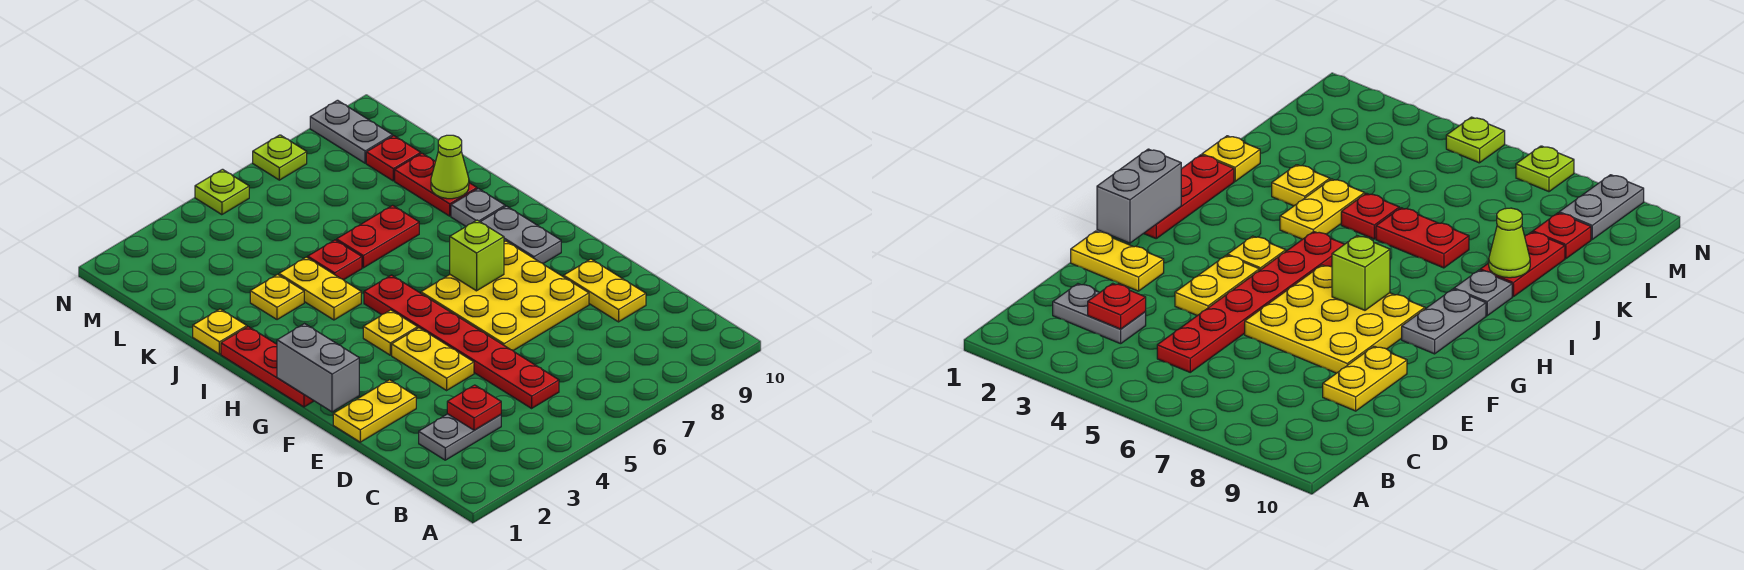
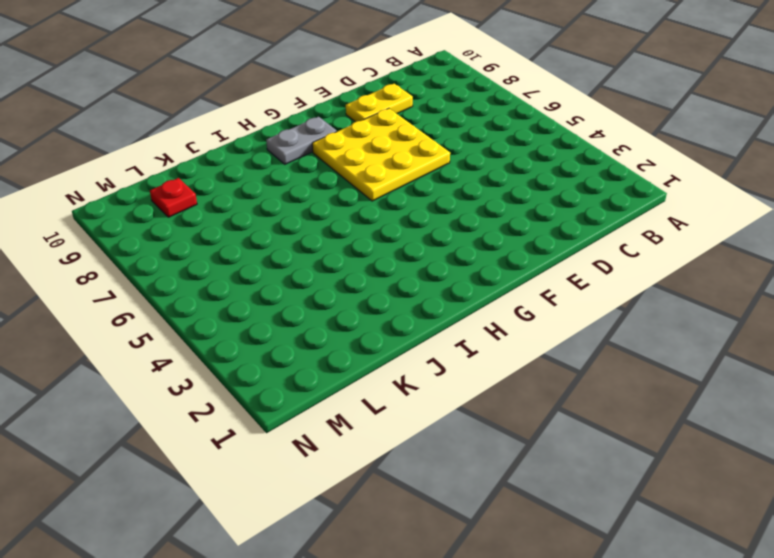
none -> grey 1x2 plate [419,414,501,460]
none -> red 1x6 plate [364,275,559,408]
none -> yellow 1x2 plate [333,380,416,442]

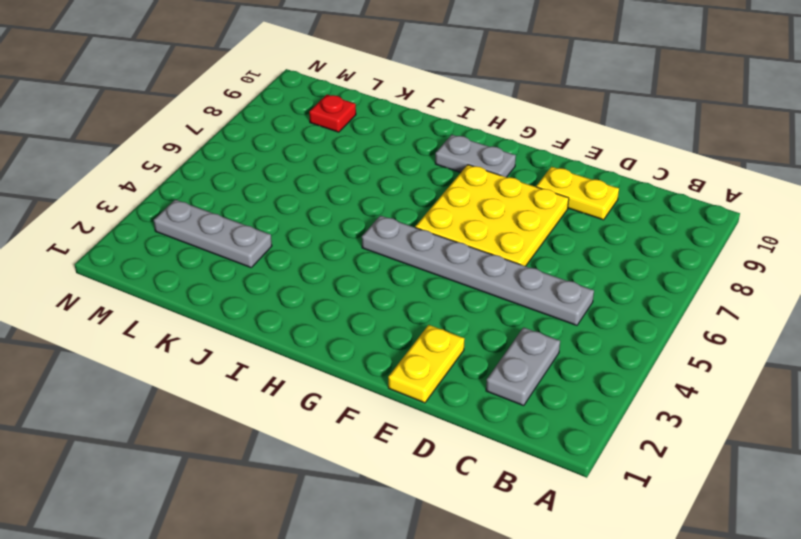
grey 1x6 plate [362,216,594,325] -> red 1x6 plate [364,275,559,408]
grey 1x3 plate [154,200,272,268] -> none
none -> yellow 1x2 plate [392,328,474,390]
none -> red 1x3 plate [221,327,314,407]
none -> yellow 1x1 plate [363,310,418,355]

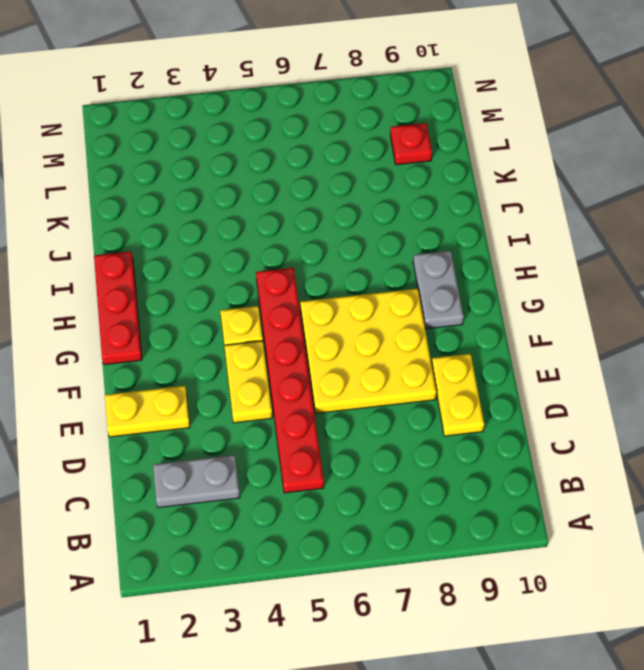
none -> yellow 1x2 plate [279,257,361,320]
none -> grey 1x1 plate [451,188,505,226]
none -> yellow 1x1 plate [193,309,247,354]

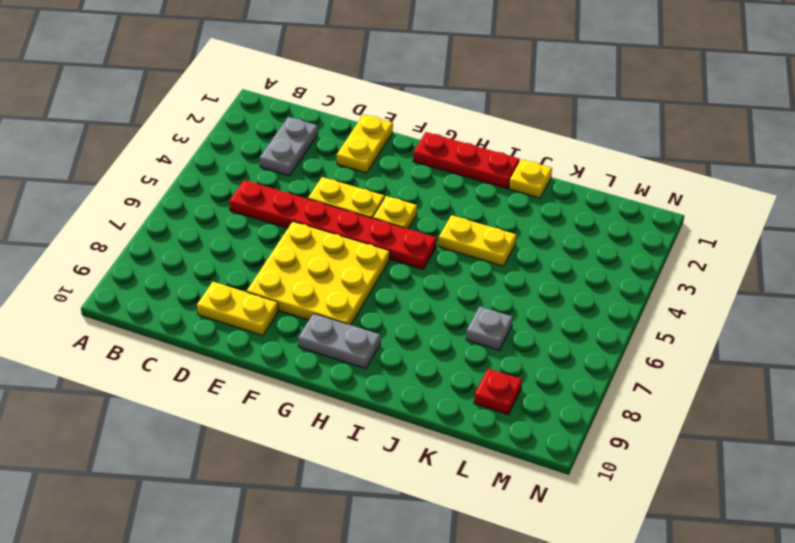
grey 1x1 plate [466,307,513,350] -> grey 1x1 plate moved to [451,188,505,226]
none -> yellow 1x1 plate [250,274,304,320]
none -> red 1x1 plate [308,240,362,280]
none -> red 1x2 plate [337,205,419,268]

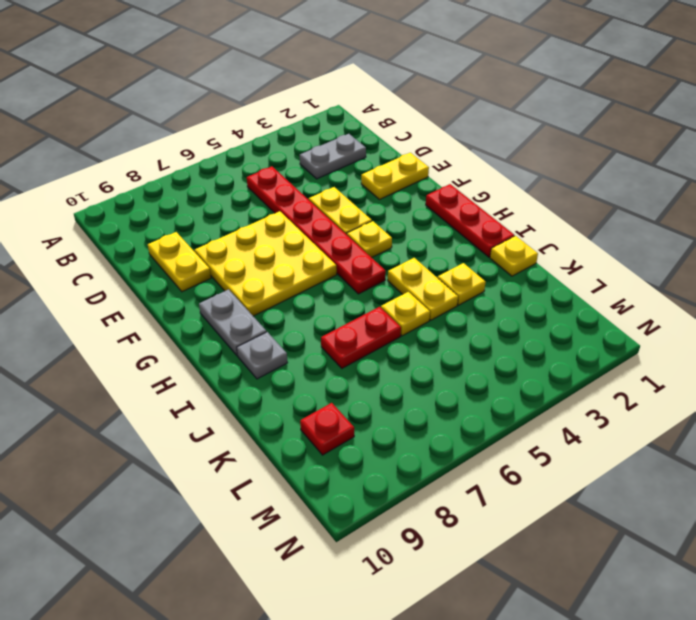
yellow 1x1 plate [381,292,430,336] -> red 1x1 plate [308,240,362,280]
none -> red 1x2 plate [395,153,477,216]
none -> grey 1x2 plate [310,100,393,163]
none -> lime 1x1 plate [195,169,249,215]

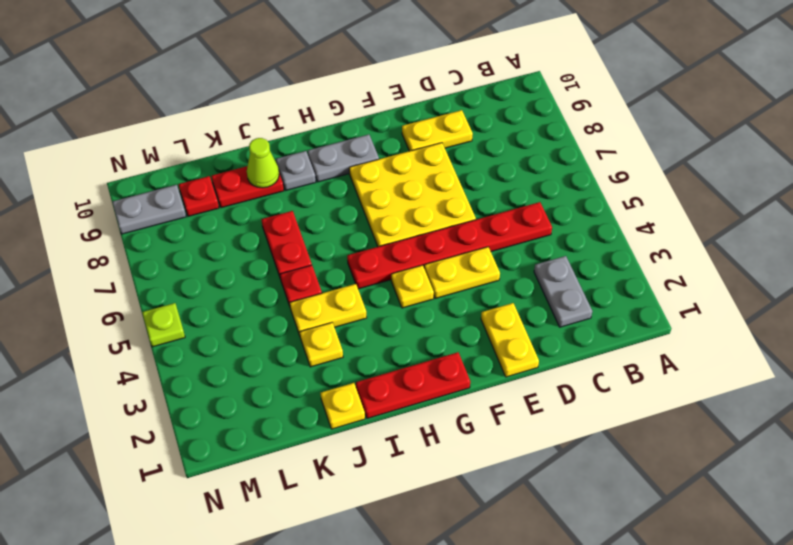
none -> lime 1x1 plate [253,135,307,180]
none -> red 1x1 plate [447,385,501,430]
none -> grey 1x2 brick [277,324,359,412]

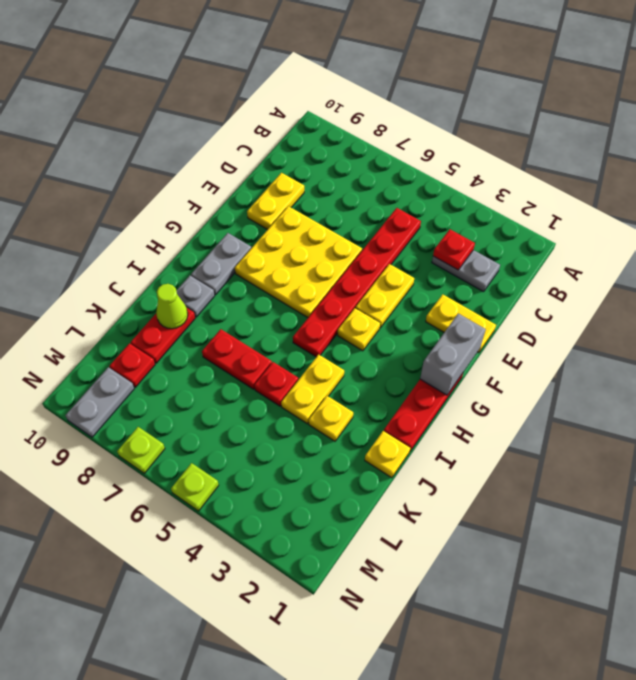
none -> lime 1x1 brick [450,220,504,291]

